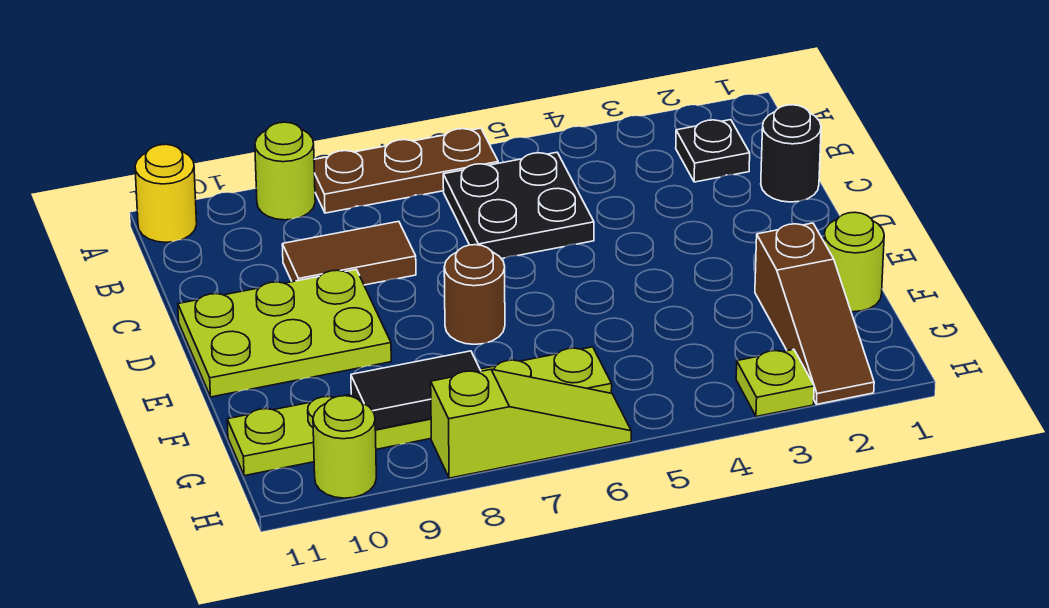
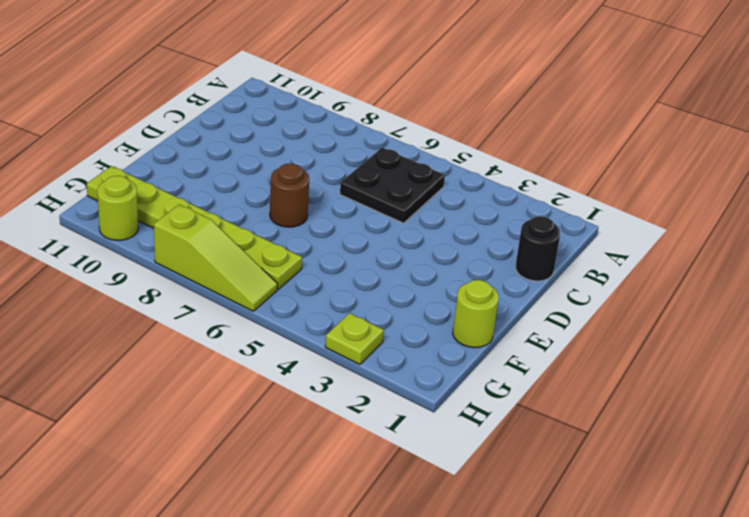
none -> brown 1x3 plate [314,128,498,213]
none -> lime 1x1 round brick [255,122,315,220]
none -> yellow 1x1 round brick [135,144,197,242]

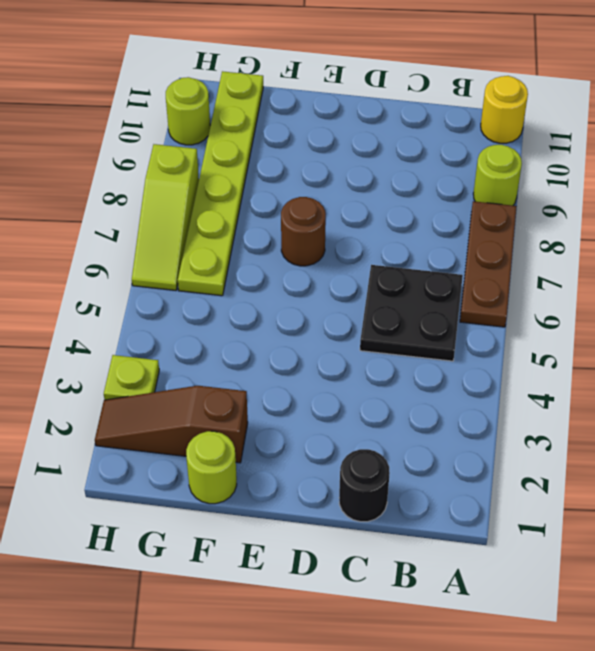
none -> black 1x1 plate [676,120,750,182]
none -> brown 1x2 tile [282,221,416,285]
none -> lime 2x3 plate [178,269,391,397]

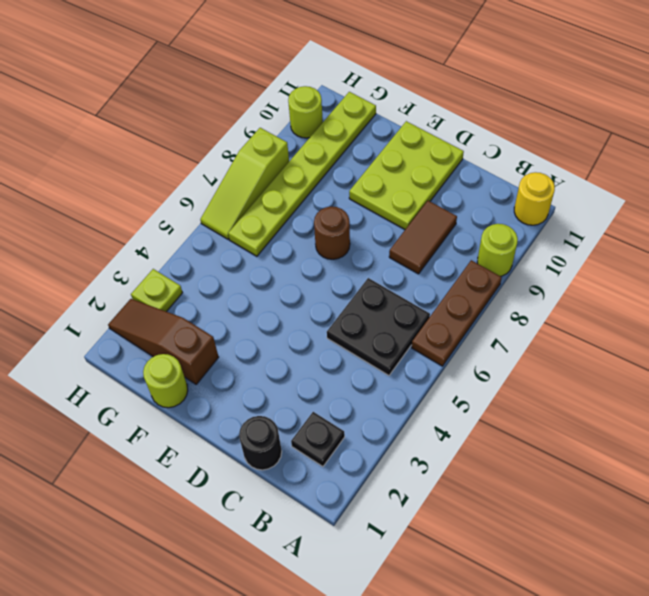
none -> black 1x2 tile [351,351,481,430]

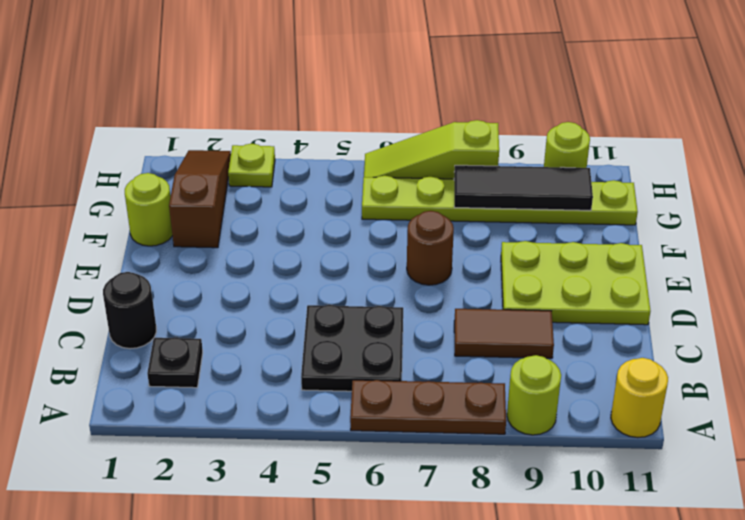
black 1x3 tile [454,165,593,210] -> black 1x2 tile [351,351,481,430]

